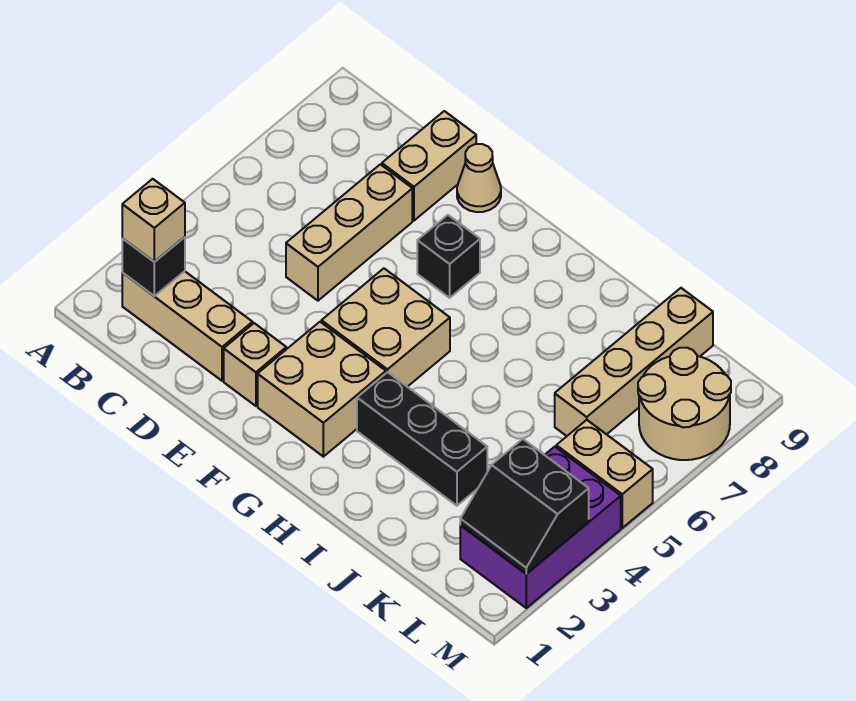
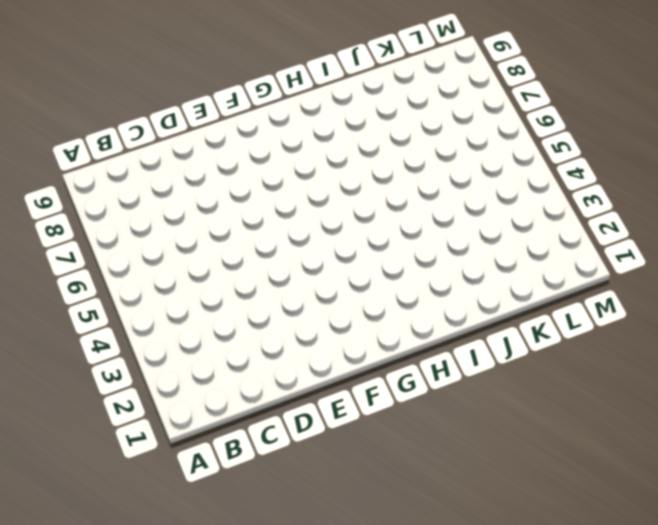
none -> tan 1x3 brick [122,271,253,381]
none -> tan 1x3 brick [286,164,412,301]
none -> tan 1x2 brick [382,111,476,221]

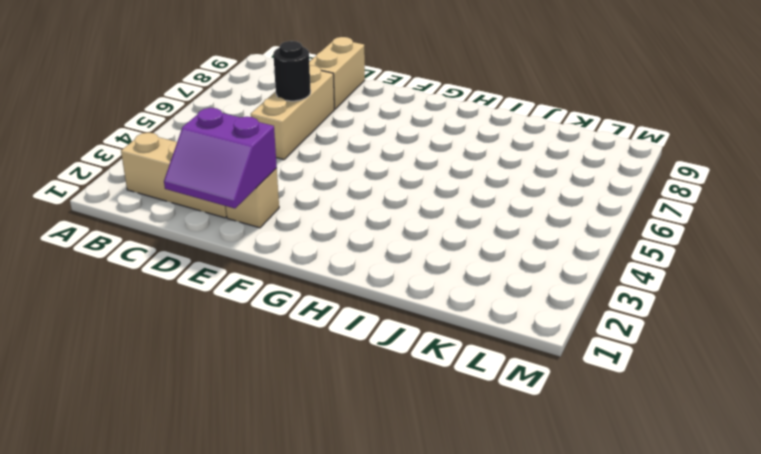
purple 2x2 slope [164,108,277,208] -> none
black 1x1 round brick [273,41,311,101] -> none
none -> tan 1x1 cone [457,144,501,212]
none -> tan 2x2 brick [258,322,386,457]
none -> tan 2x2 brick [321,268,450,387]

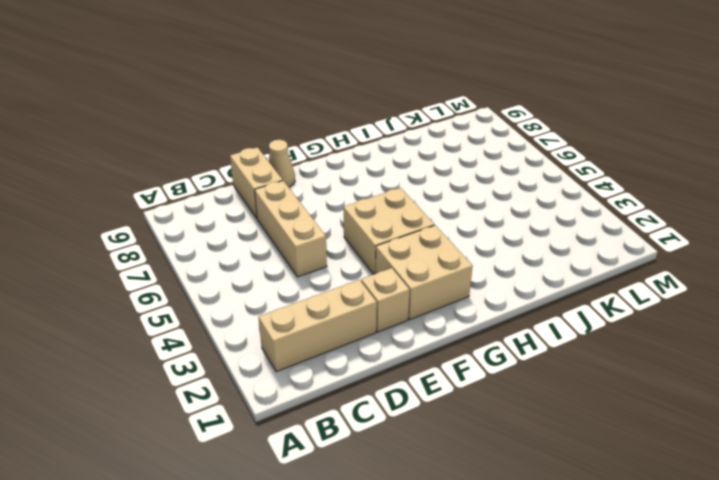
none -> black 1x1 brick [417,215,480,298]
none -> black 1x3 brick [357,372,487,506]
none -> tan 1x4 brick [555,288,713,436]

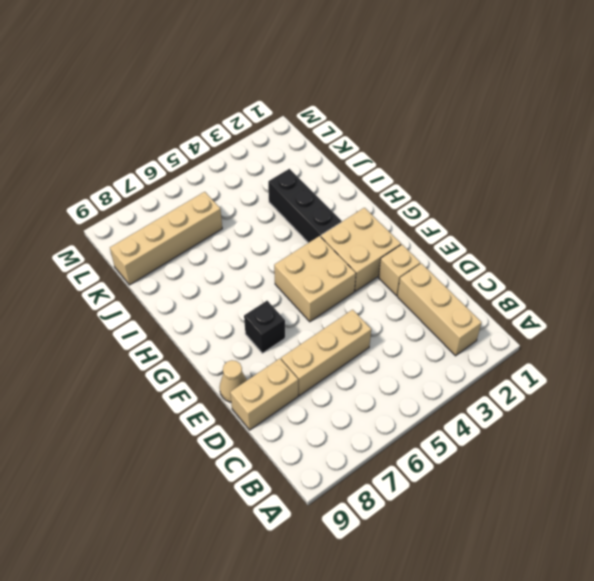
none -> purple 2x3 brick [460,447,621,608]
none -> tan 1x2 brick [556,420,653,528]
none -> tan 2x2 round brick [638,348,731,460]

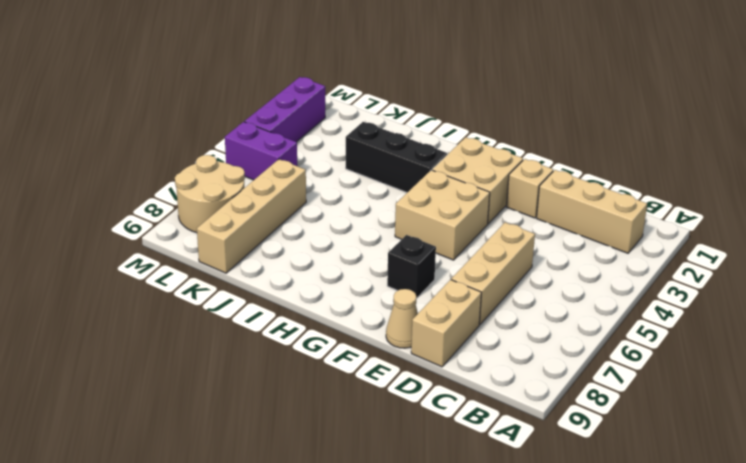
purple 1x2 brick [225,122,297,180] -> tan 1x2 brick [556,420,653,528]
purple 1x3 brick [245,77,325,142] -> purple 2x3 brick [460,447,621,608]
none -> black 1x1 brick [122,237,185,296]
none -> black 2x2 slope [460,439,589,574]
none -> tan 1x1 brick [122,179,185,262]

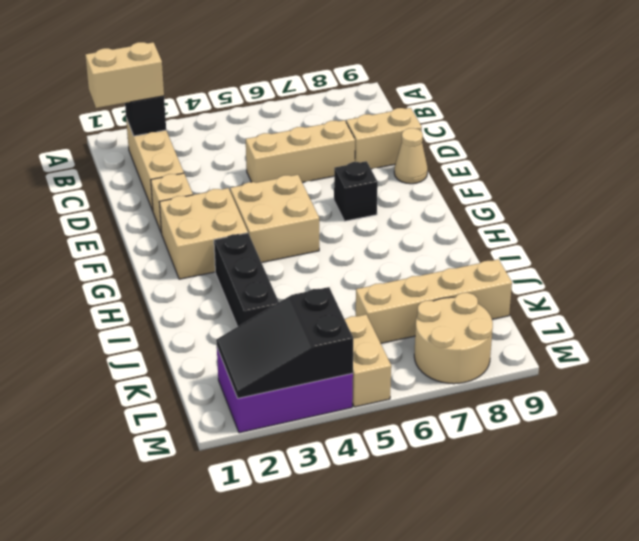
tan 1x2 brick [85,42,164,108] -> tan 1x1 brick [122,179,185,262]
black 2x3 slope [216,287,353,398] -> black 2x2 slope [460,439,589,574]

